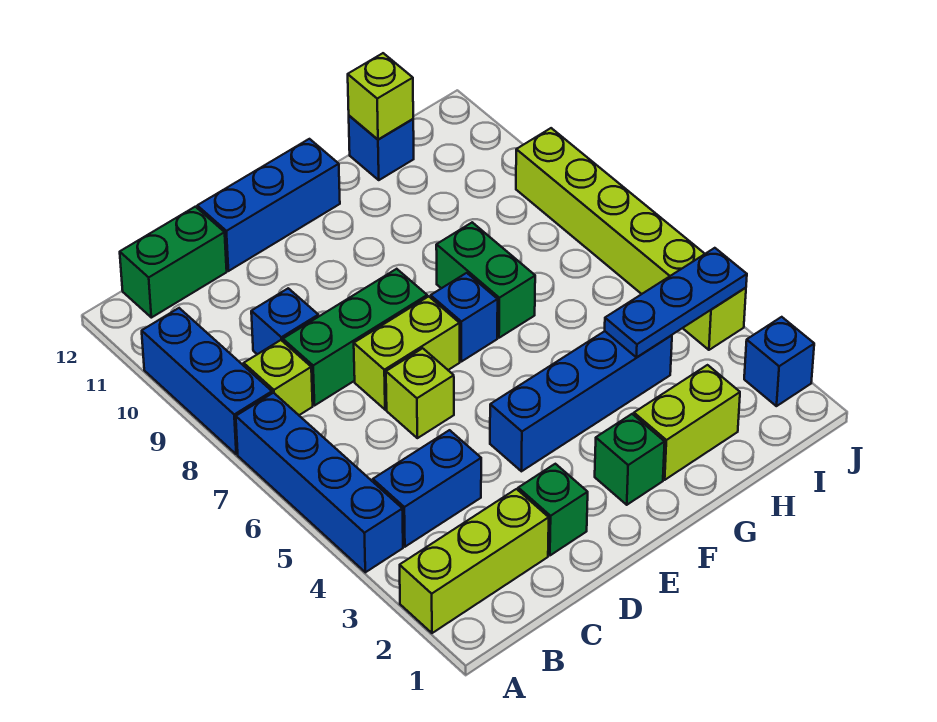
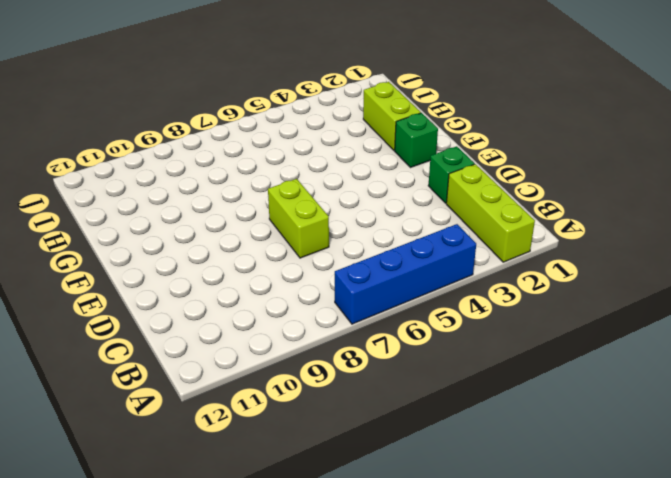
none -> blue 1x3 brick [142,308,272,454]
none -> blue 1x2 brick [373,430,481,547]
none -> lime 1x1 brick [244,340,313,415]

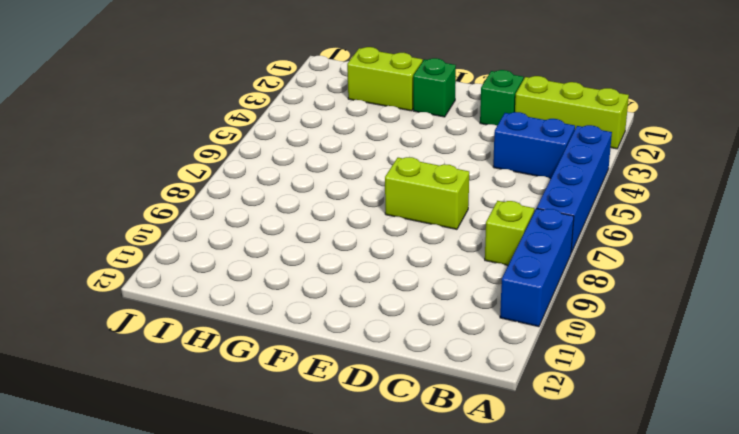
none -> green 1x2 brick [120,207,227,318]
none -> green 1x3 brick [283,269,427,405]
none -> blue 1x1 brick [251,288,318,354]

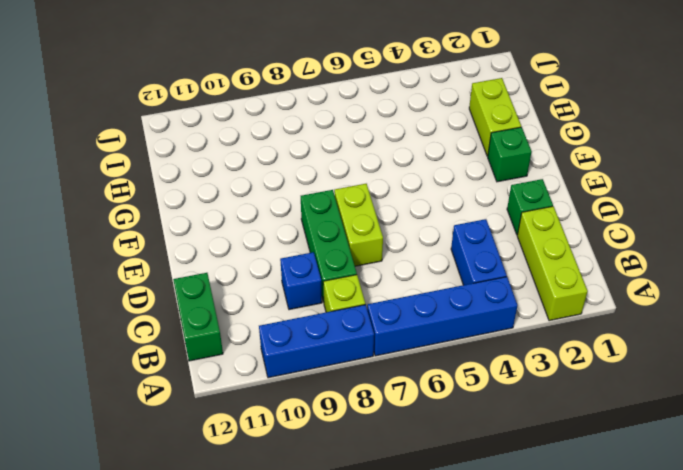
none -> lime 1x1 brick [386,348,454,438]
none -> blue 1x3 brick [197,139,340,271]
none -> blue 1x4 brick [490,331,672,471]

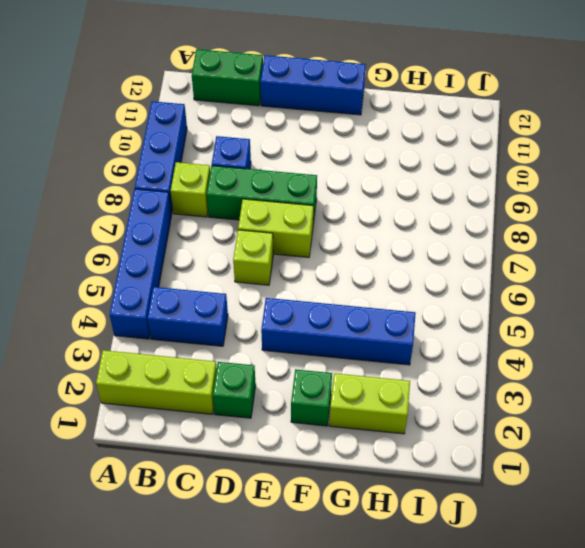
none -> blue 1x1 brick [431,273,498,362]
none -> green 1x2 brick [436,222,535,338]
none -> blue 1x1 brick [349,116,414,180]

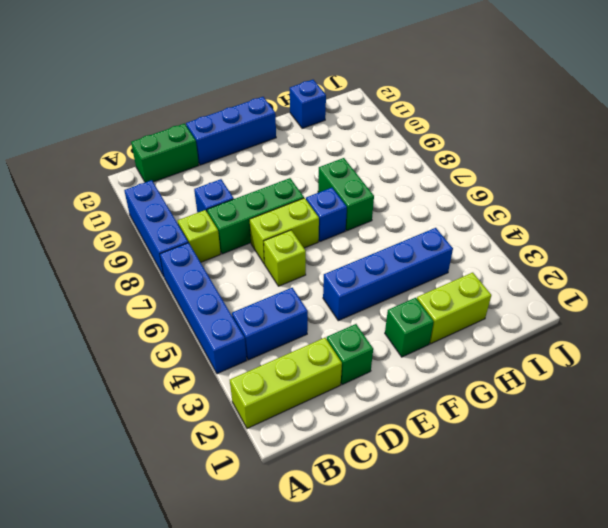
none -> blue 1x1 brick [744,317,814,406]
none -> lime 1x6 brick [516,128,746,350]
none -> blue 1x3 plate [605,248,747,357]

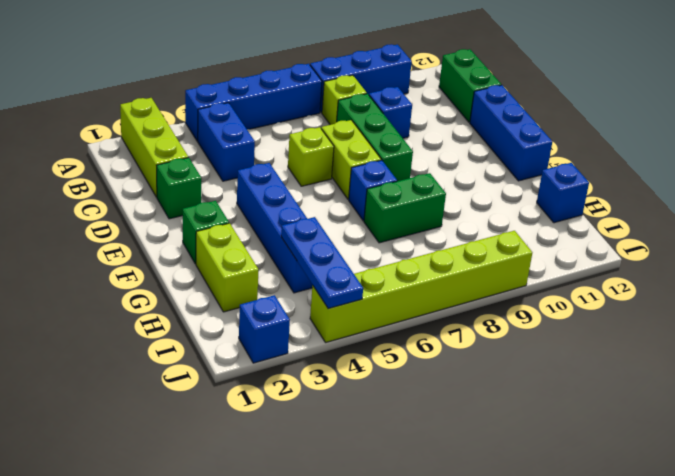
none -> lime 1x1 brick [348,53,413,139]

